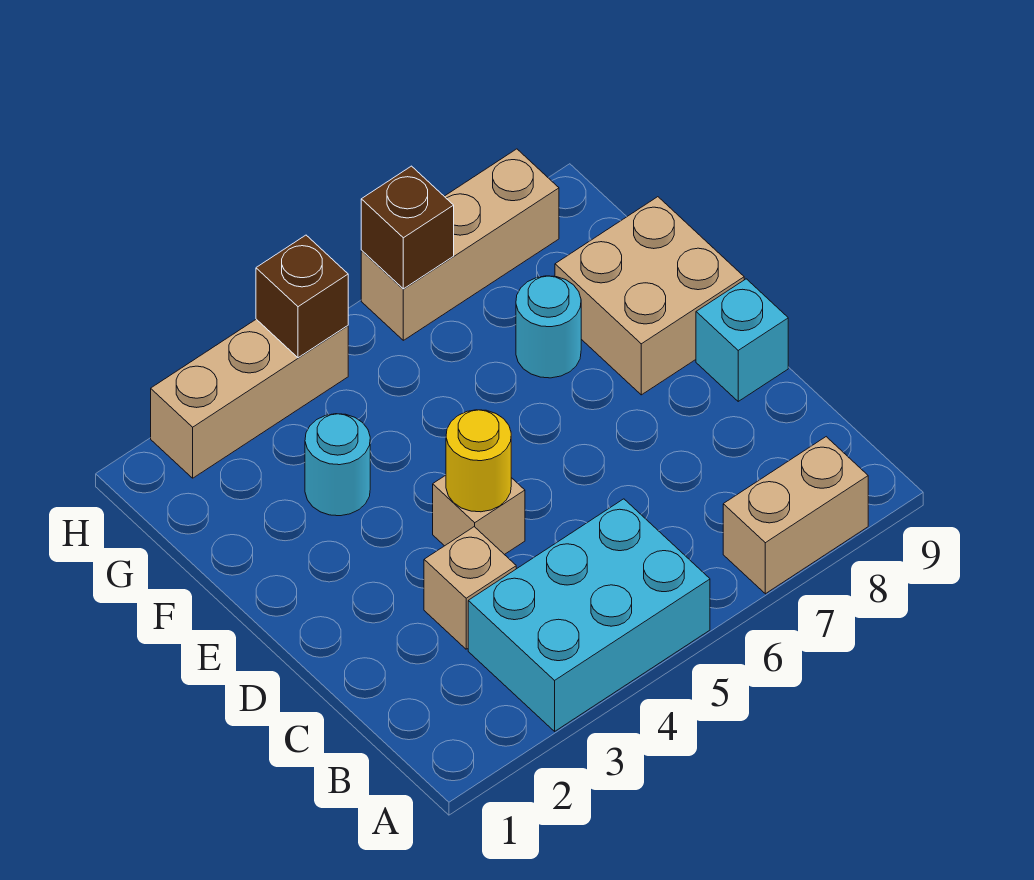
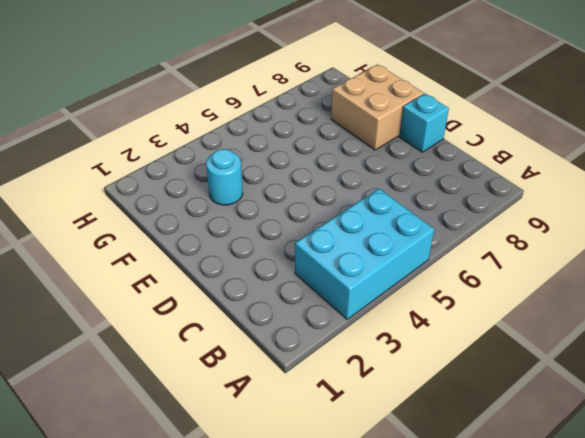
none -> tan 1x2 brick [723,437,868,594]
none -> tan 1x1 brick [424,527,516,649]
none -> tan 1x1 brick [433,475,525,555]

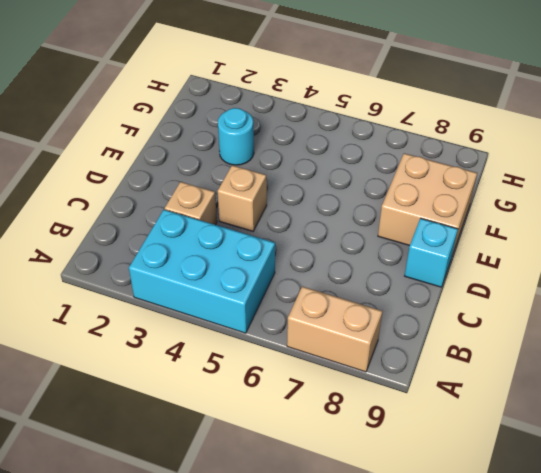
none -> cyan 1x1 round brick [516,276,581,378]
none -> tan 1x3 brick [151,319,348,478]
none -> tan 1x3 brick [361,149,559,340]

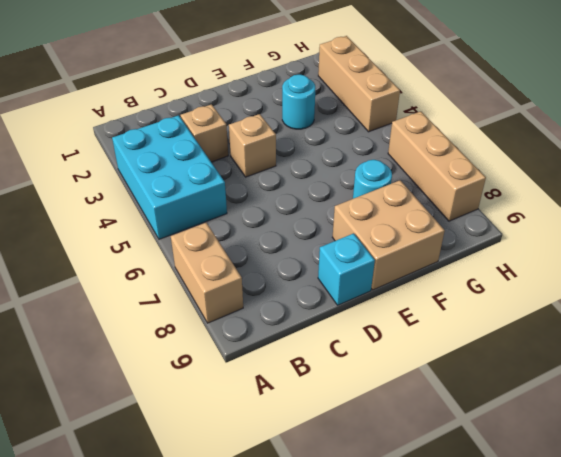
none -> yellow 1x1 round brick [446,410,511,512]
none -> brown 1x1 brick [256,235,348,358]
none -> brown 1x1 brick [361,166,454,289]

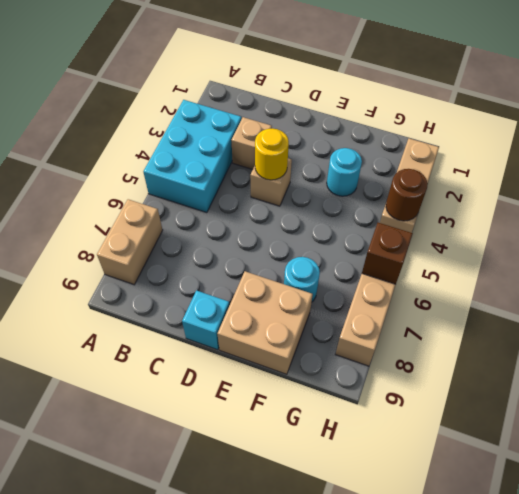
brown 1x1 round brick [386,169,428,221] -> brown 1x1 brick [256,235,348,358]

